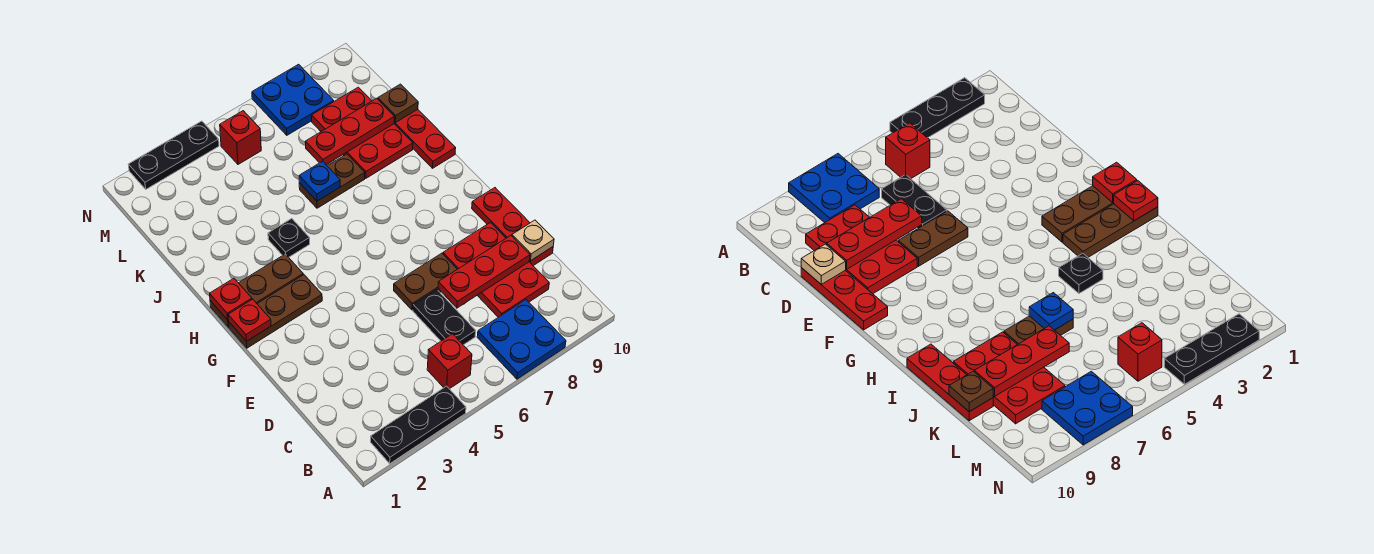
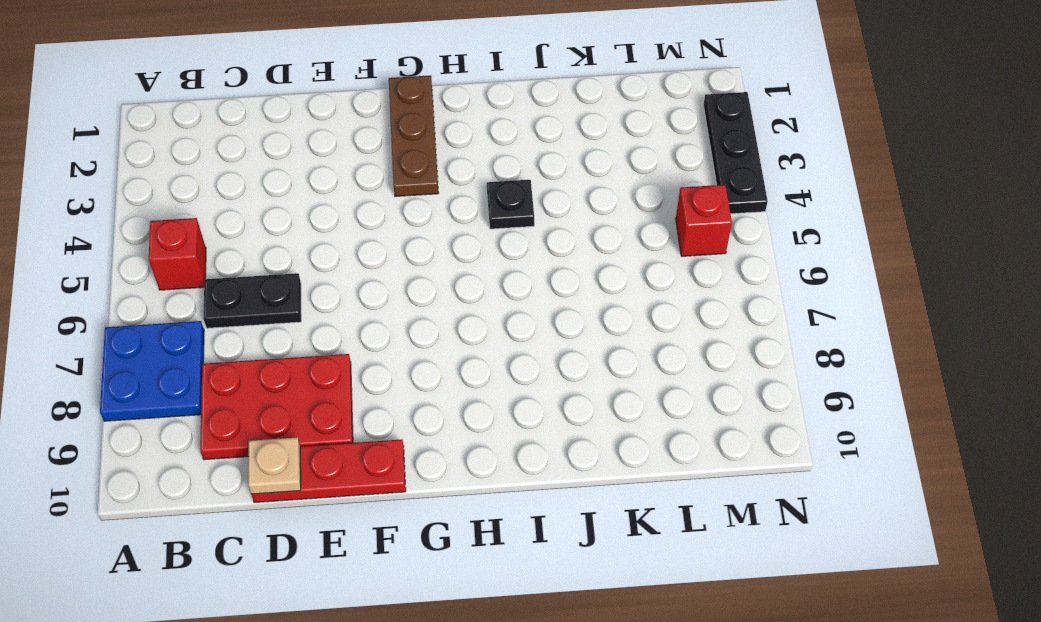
none -> black 1x3 plate [371,386,466,464]
none -> brown 1x2 plate [394,253,457,310]
none -> brown 1x3 plate [210,254,303,327]

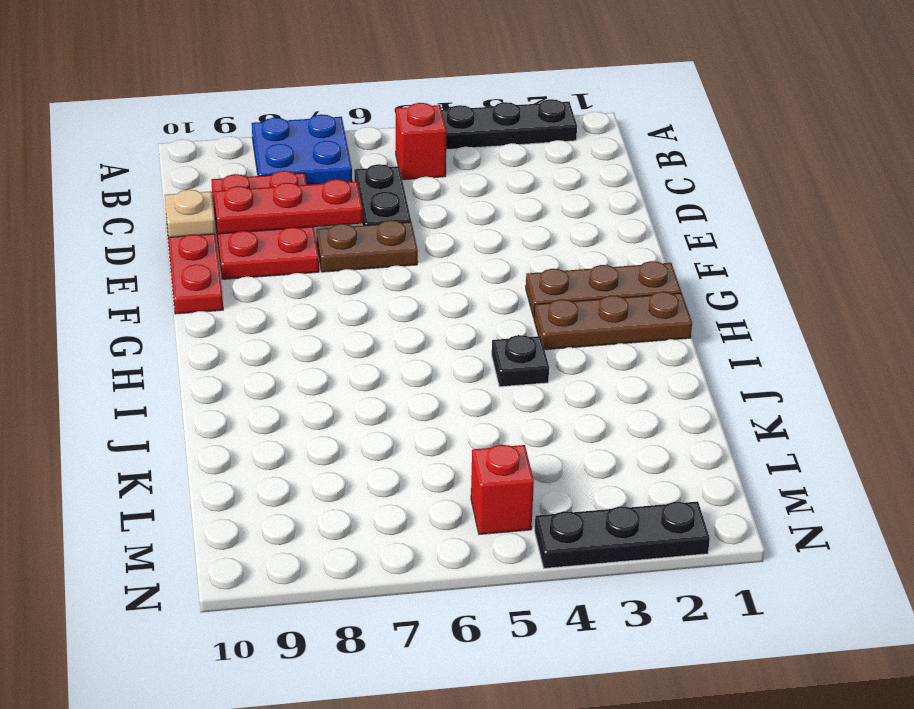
none -> red 1x3 plate [394,109,456,168]
none -> brown 1x2 plate [299,154,365,208]
none -> red 2x3 plate [312,87,413,178]

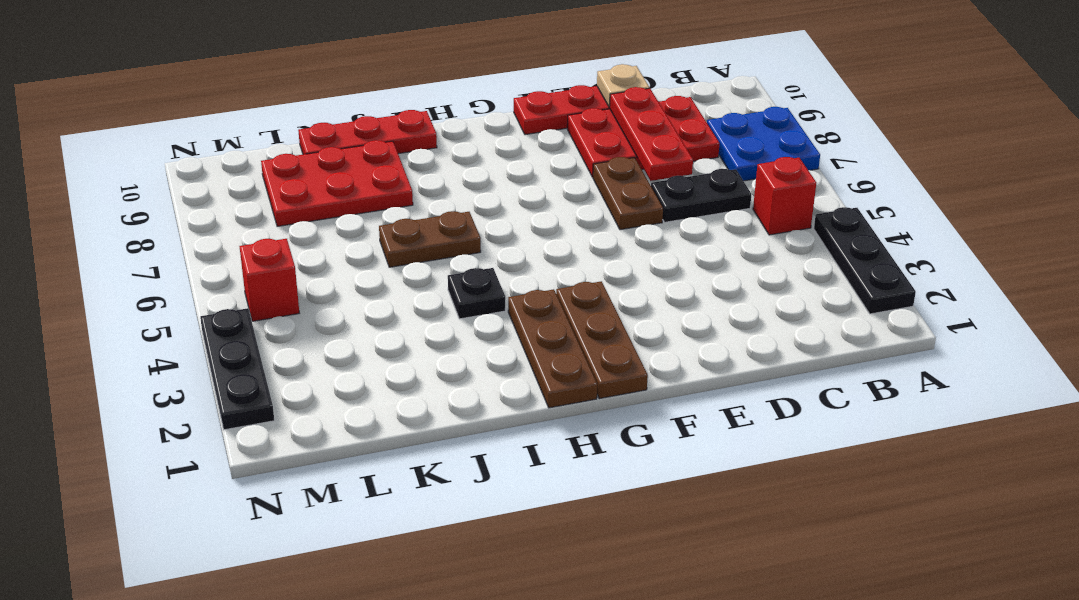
brown 1x2 plate [379,211,481,267] -> brown 1x2 plate turned to [299,154,365,208]
none -> blue 2x2 plate [252,64,334,135]
none -> red 1x1 plate [228,299,271,341]
none -> red 1x1 plate [210,278,252,320]

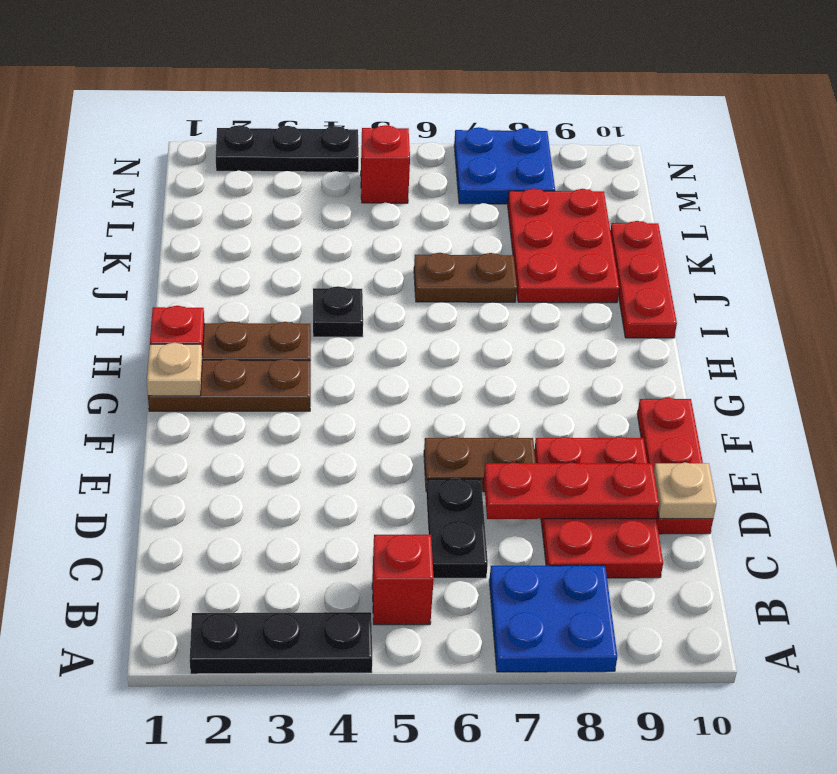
tan 1x1 plate [147,343,202,396] -> red 1x1 plate [228,299,271,341]
none -> blue 1x1 plate [299,161,340,201]
none -> red 1x3 plate [305,98,394,165]
none -> brown 1x1 plate [378,84,418,123]

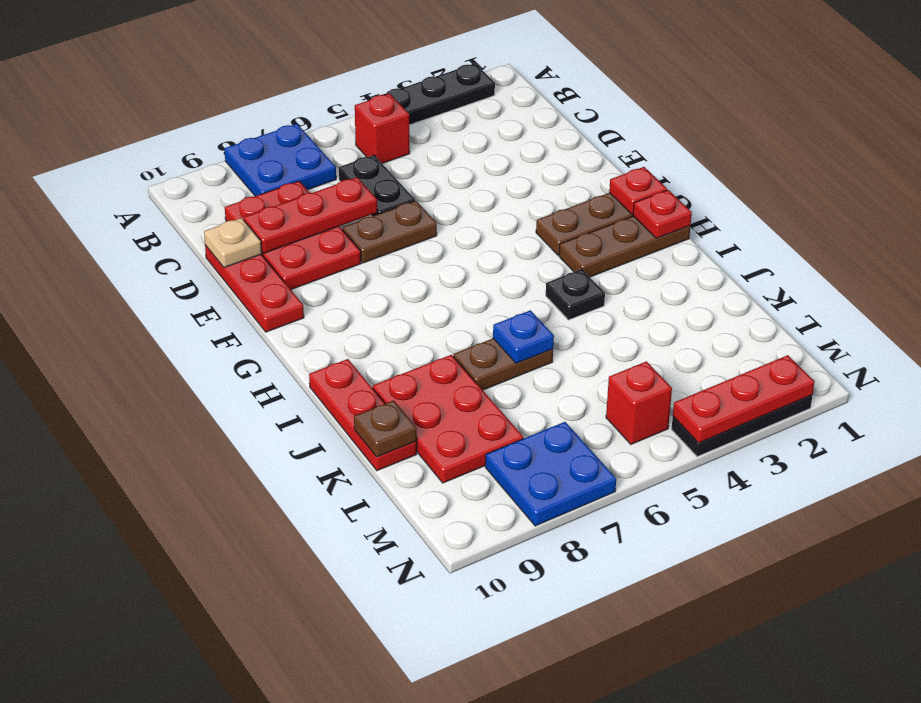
red 1x3 plate [673,355,815,443] -> red 1x3 plate moved to [305,98,394,165]

